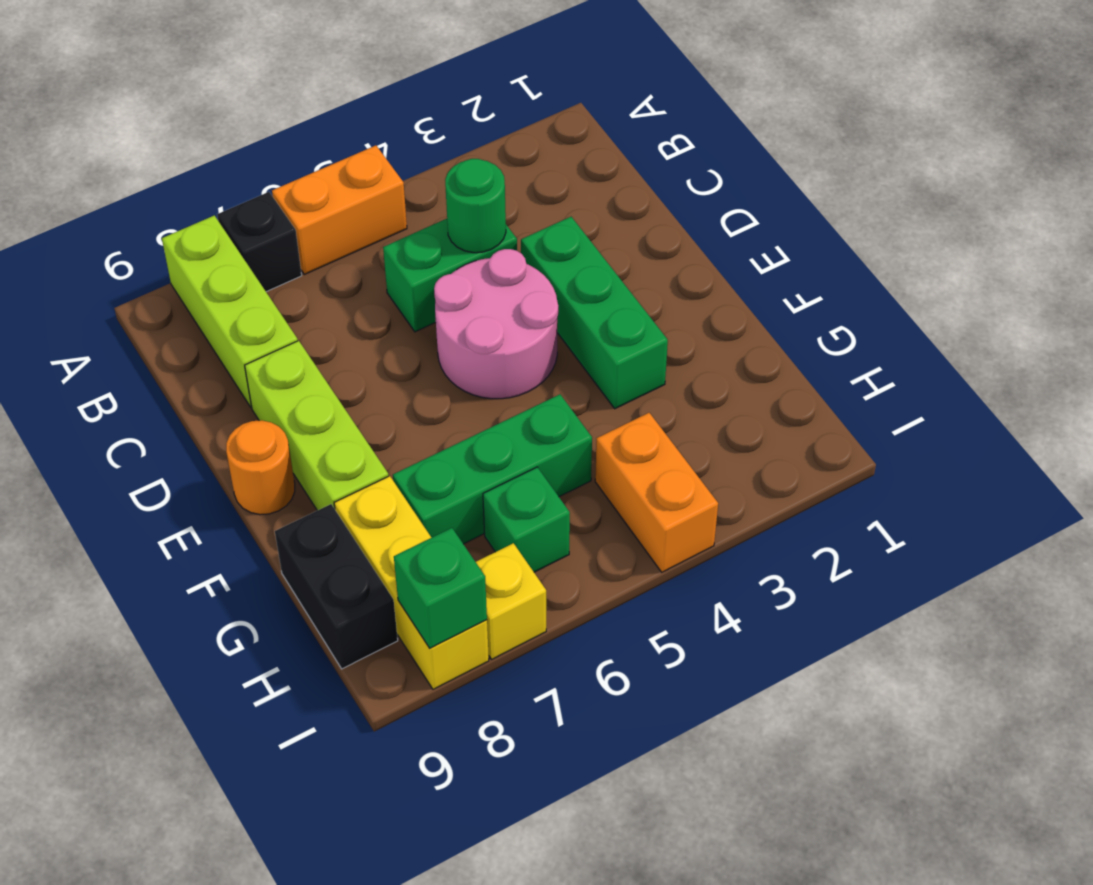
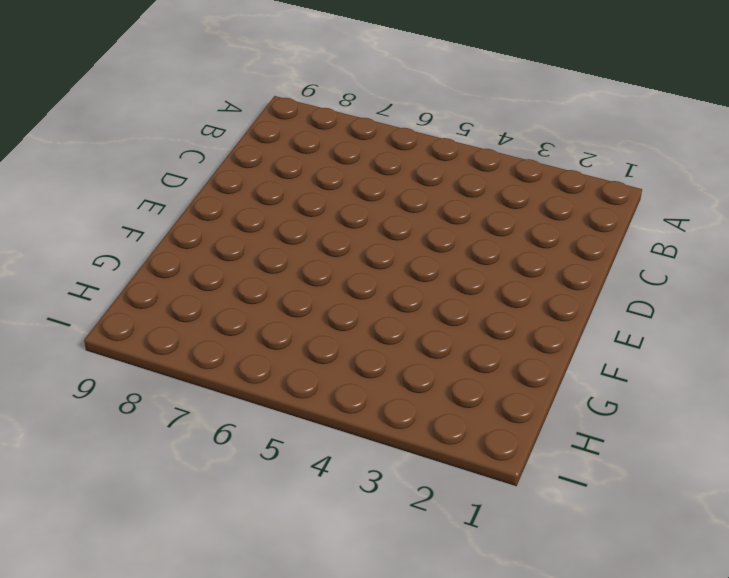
none -> orange 1x2 brick [272,145,407,274]
none -> black 1x1 brick [217,192,302,292]
none -> lime 1x3 brick [162,215,298,407]

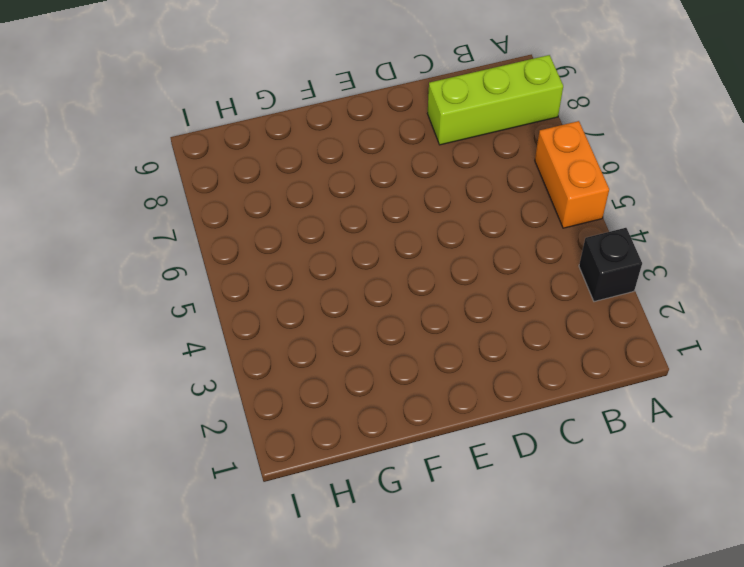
black 1x1 brick [579,228,642,302] -> black 1x1 brick moved to [217,192,302,292]
none -> green 1x2 brick [383,219,517,332]
none -> green 1x3 brick [521,217,668,409]
none -> pink 2x2 round brick [434,249,558,399]

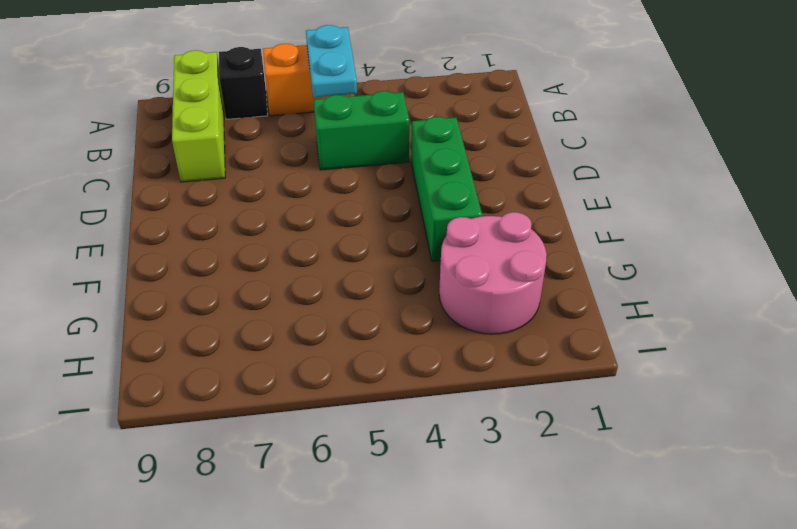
cyan 1x2 plate [306,25,357,97] -> none
pink 2x2 round brick [439,212,547,334] -> pink 2x2 round brick moved to [434,249,558,399]
none -> lime 1x3 brick [245,341,389,511]
none -> orange 1x1 round brick [226,420,295,515]
none -> green 1x3 brick [393,394,592,544]

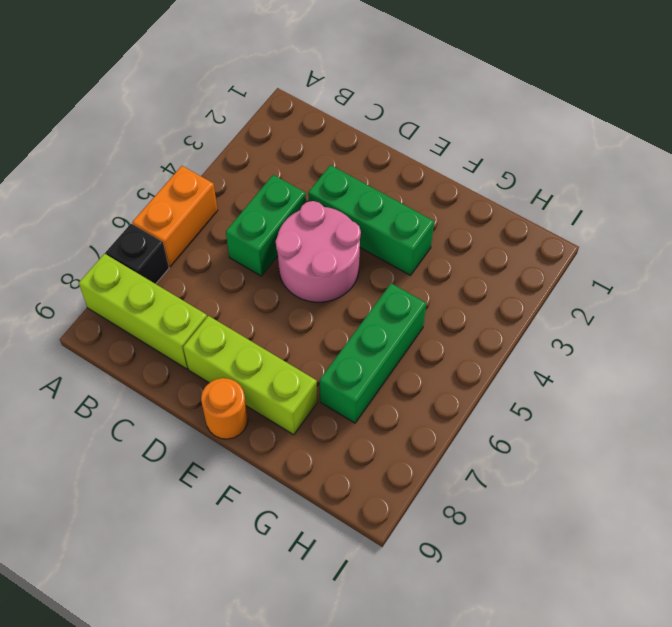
none -> yellow 1x3 brick [334,476,489,689]
none -> black 1x2 brick [275,504,398,669]
none -> orange 1x2 brick [595,413,718,572]

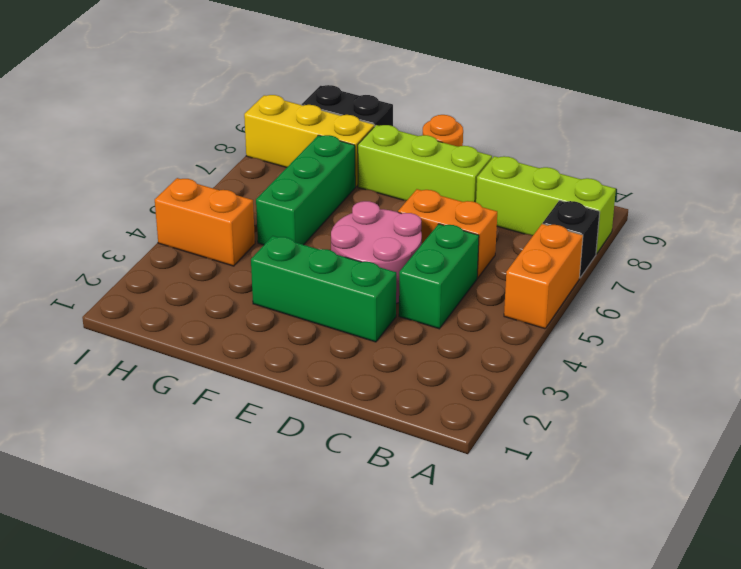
orange 1x2 brick [398,189,497,278] -> none
none -> green 1x1 brick [483,467,570,572]
none -> yellow 1x1 brick [476,543,546,659]
none -> green 1x1 round brick [445,159,506,253]

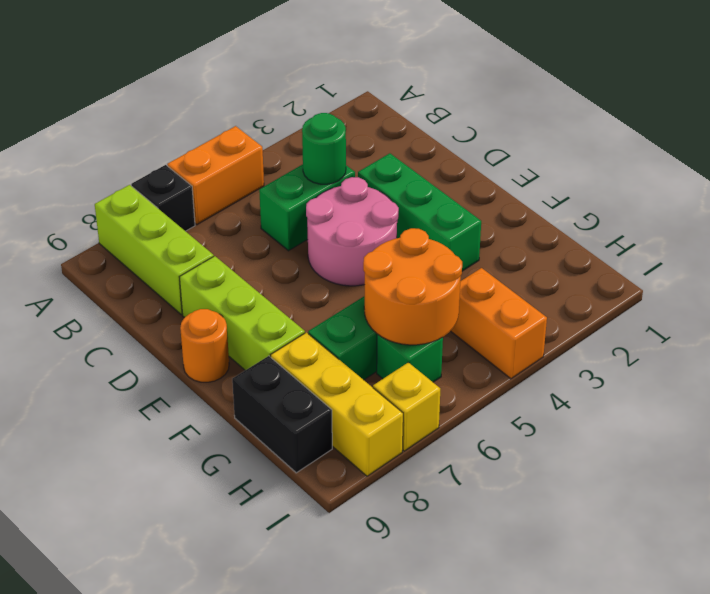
orange 2x2 round brick [363,228,462,345] -> none
none -> green 1x1 brick [394,528,487,648]

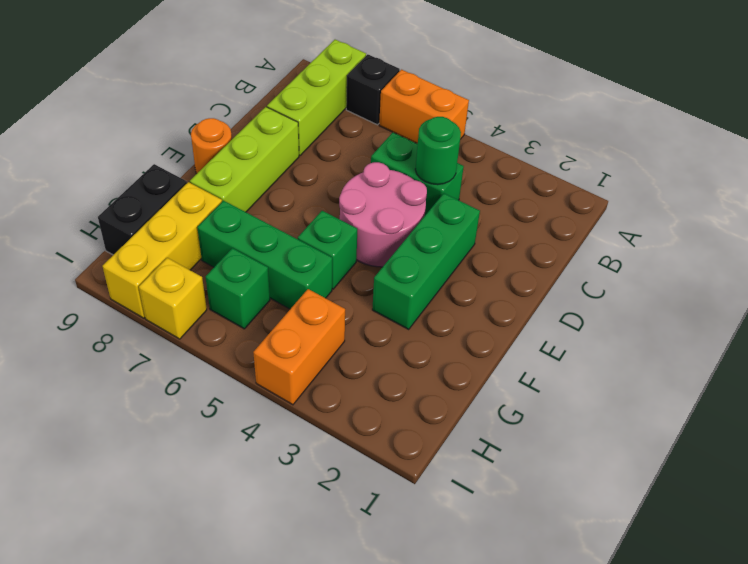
green 1x1 brick [298,211,357,289] -> green 1x1 brick moved to [394,528,487,648]

